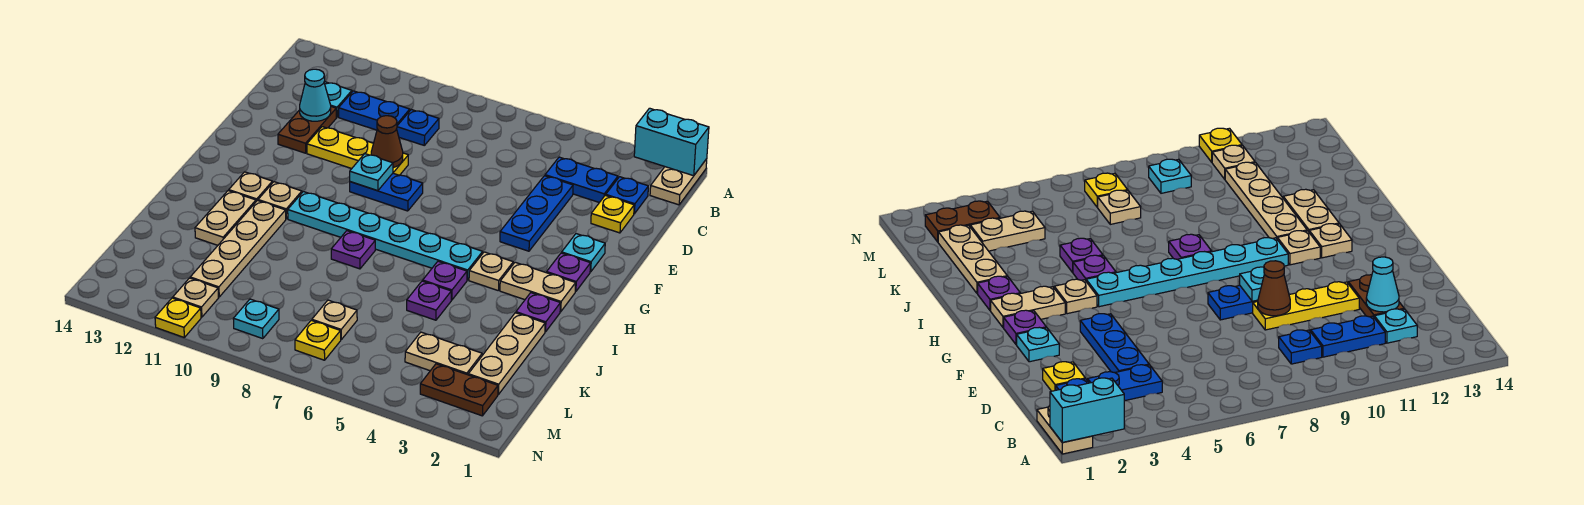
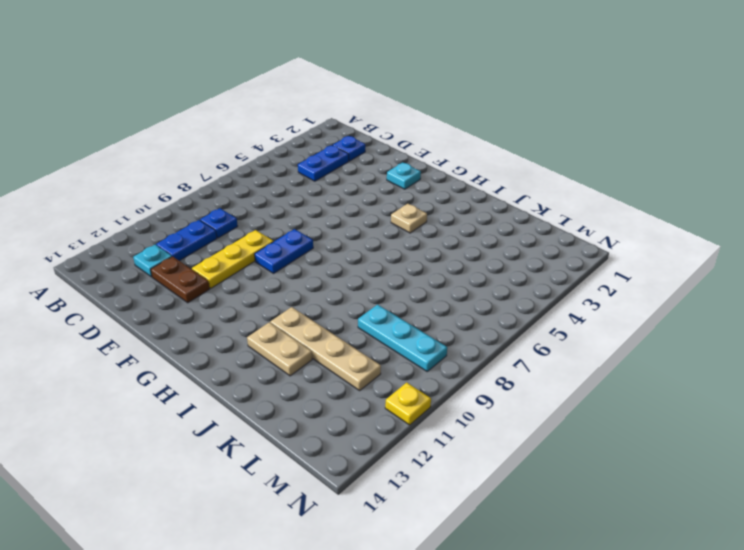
cyan 1x3 plate [358,305,447,371] -> cyan 1x1 plate [233,299,279,339]
none -> tan 1x2 plate [650,159,707,205]
none -> yellow 1x1 plate [591,195,634,233]
none -> blue 1x3 plate [500,176,573,251]
none -> purple 1x1 plate [547,253,591,292]

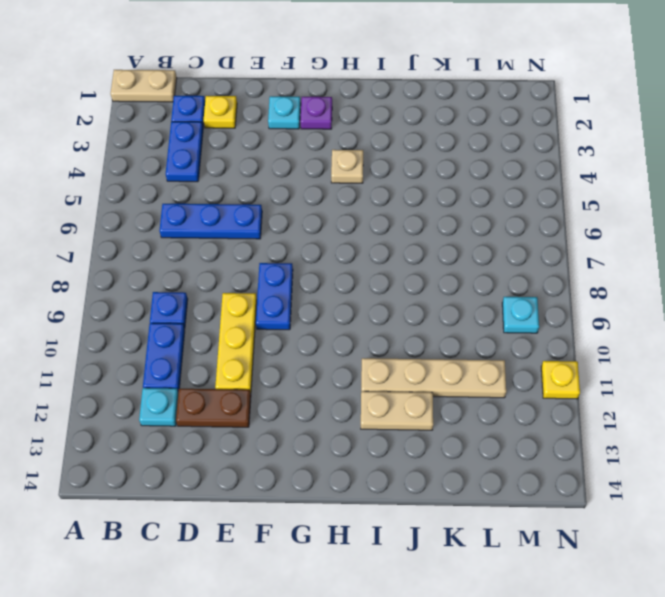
blue 1x3 plate [159,204,262,239] -> blue 1x3 plate moved to [500,176,573,251]
none -> tan 1x2 plate [500,262,576,312]
none -> cyan 1x6 plate [288,192,483,280]
none -> tan 1x1 plate [258,182,302,219]
none -> tan 1x1 plate [229,172,272,201]

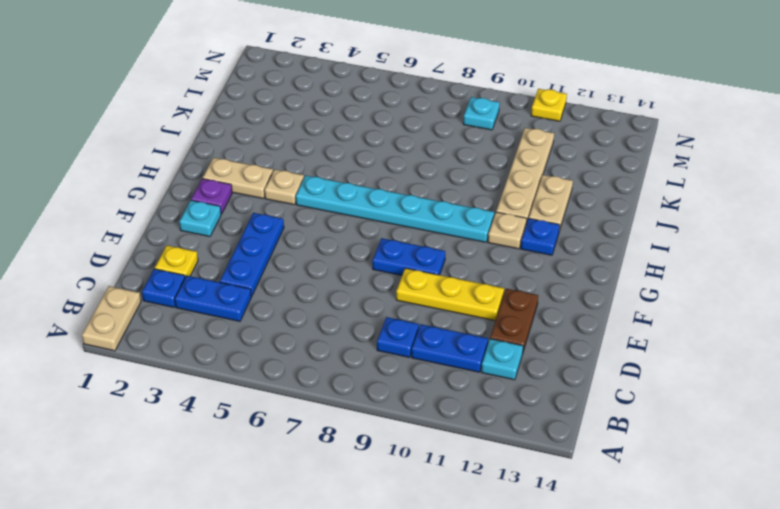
blue 1x1 plate [521,218,560,255] -> tan 1x1 plate [229,172,272,201]
none -> purple 1x1 plate [516,293,560,332]
none -> purple 1x1 plate [423,261,467,300]
none -> purple 1x1 plate [331,231,375,269]
none -> tan 1x3 plate [468,313,545,394]

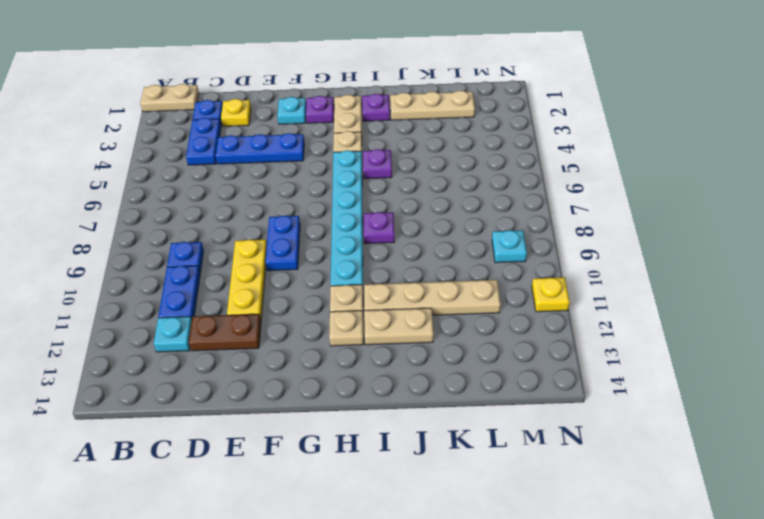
none -> purple 1x1 plate [407,281,451,320]
none -> tan 1x2 plate [405,332,482,375]
none -> tan 1x1 plate [312,300,357,339]
none -> brown 1x2 plate [420,364,498,416]

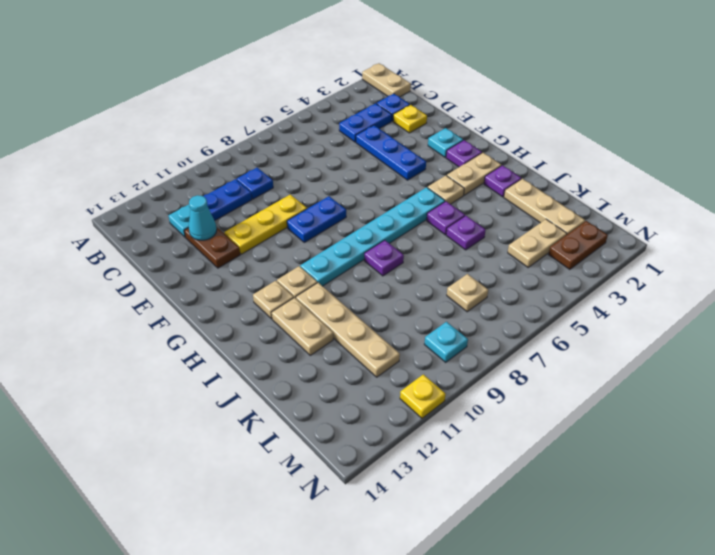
none -> yellow 1x1 plate [295,320,341,360]
none -> tan 1x1 plate [173,278,218,317]
none -> cyan 1x2 brick [634,108,709,176]
none -> brown 1x1 cone [371,116,403,168]

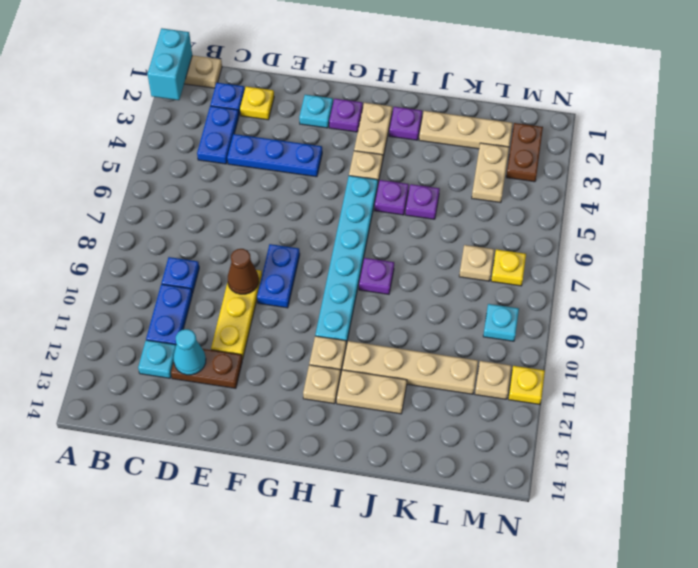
none -> cyan 1x1 plate [350,154,393,191]

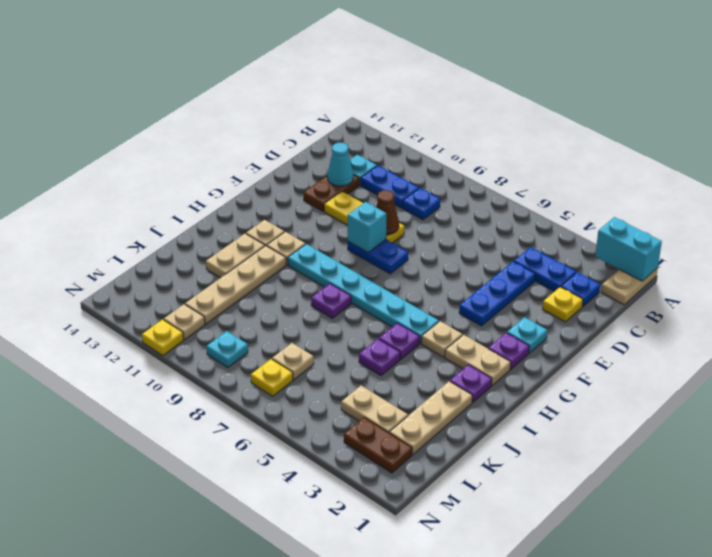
cyan 1x1 brick [348,202,386,252] -> cyan 1x1 plate [350,154,393,191]

